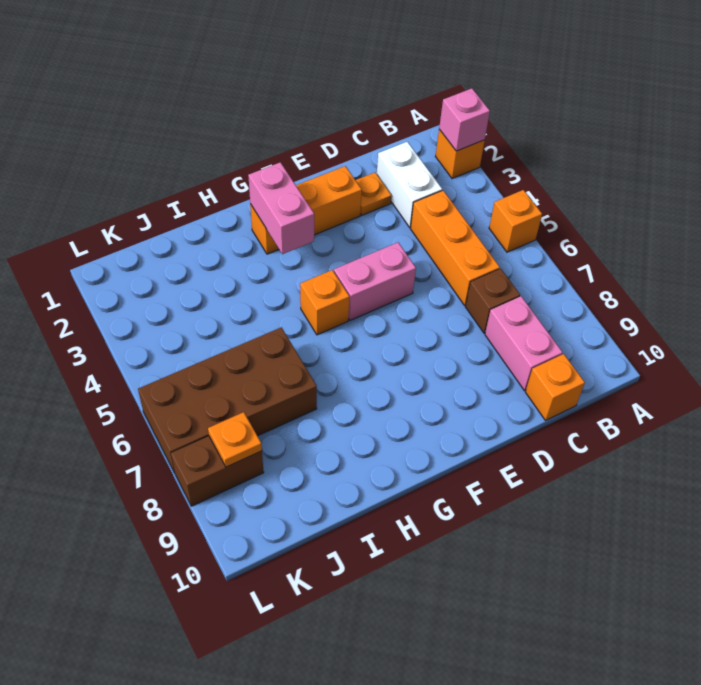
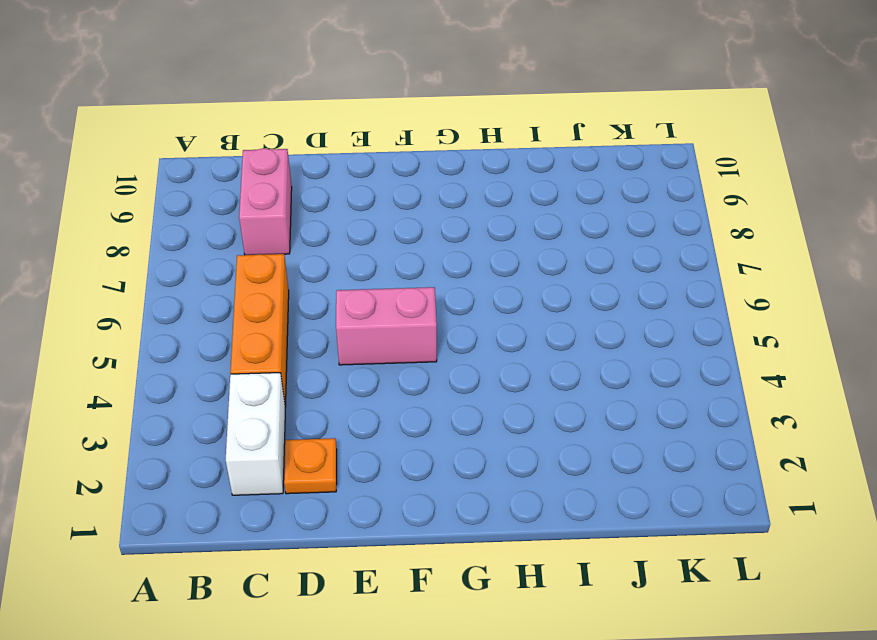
none -> orange 1x1 brick [436,129,485,179]
none -> orange 1x1 brick [489,190,542,252]
none -> brown 1x1 brick [466,269,520,333]

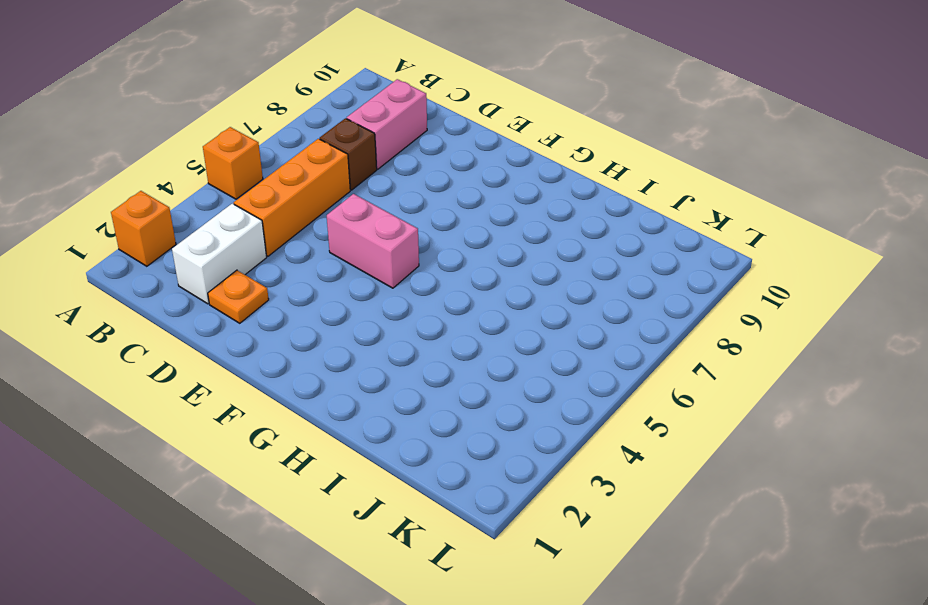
none -> orange 1x1 brick [525,354,585,420]
none -> orange 1x3 brick [250,166,362,254]
none -> orange 1x1 brick [300,270,350,335]

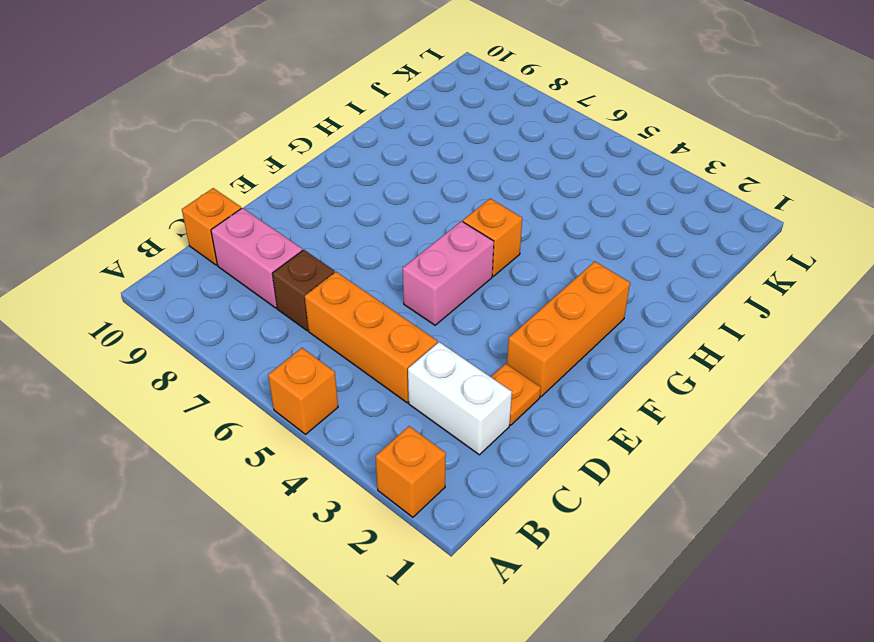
none -> brown 2x4 brick [138,327,317,473]
none -> brown 1x2 brick [171,436,264,506]
none -> pink 1x1 brick [439,88,490,151]

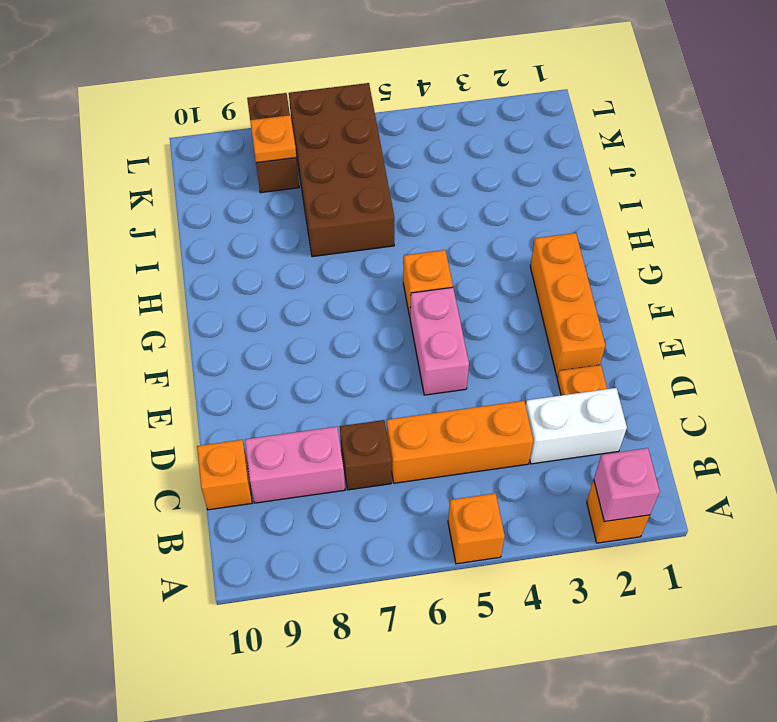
none -> pink 1x2 brick [248,162,314,254]

